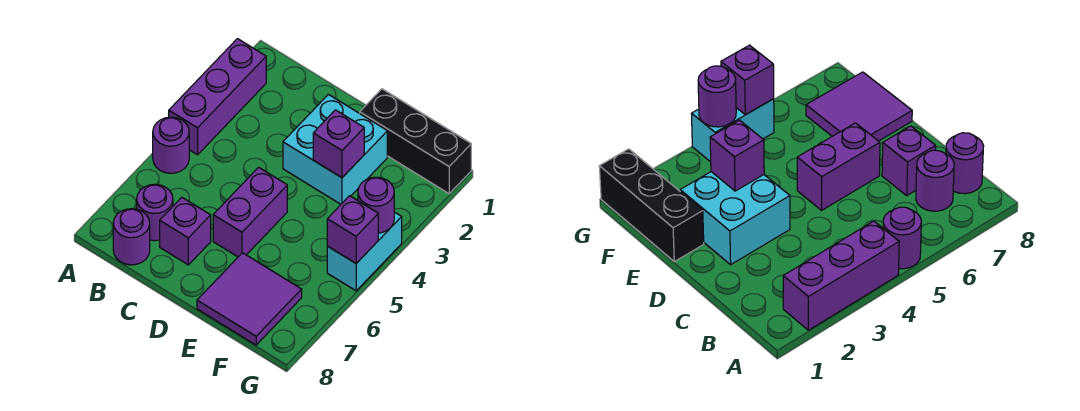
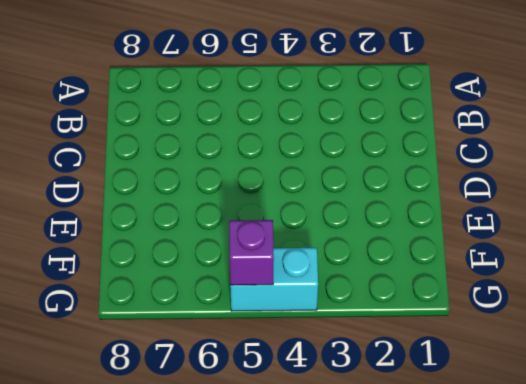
none -> purple 1x3 brick [169,39,266,155]
none -> purple 1x1 round brick [153,117,189,173]
none -> purple 1x1 round brick [137,184,173,241]

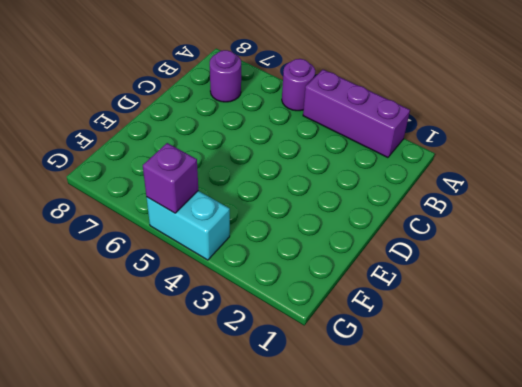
none -> purple 1x1 round brick [113,209,150,265]
none -> purple 1x1 brick [160,197,211,265]
none -> cyan 2x2 brick [283,94,387,204]

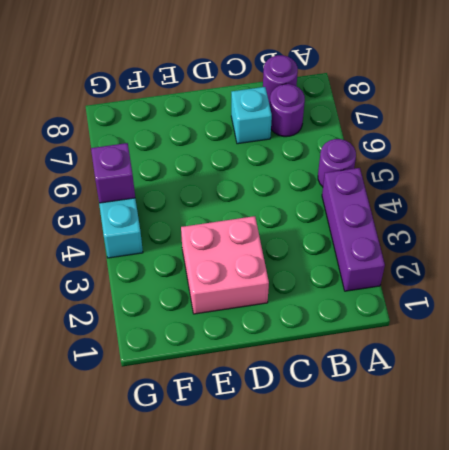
cyan 1x1 brick [231,87,272,144] -> purple 1x1 brick [160,197,211,265]
pink 2x2 brick [181,216,269,314] -> cyan 2x2 brick [283,94,387,204]
none -> purple 1x2 brick [213,167,287,257]
none -> black 1x3 brick [360,89,471,194]
none -> purple 2x2 tile [197,253,302,345]

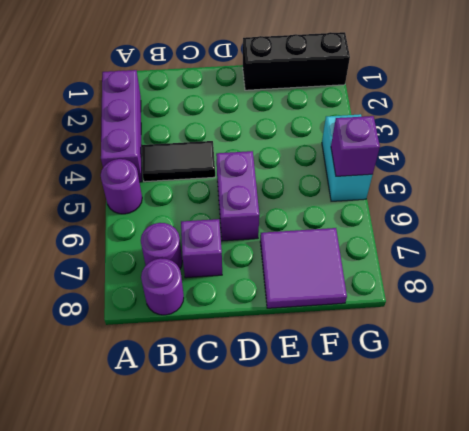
black 1x2 tile [142,141,215,182] -> none
none -> cyan 2x2 brick [283,94,387,204]
none -> purple 1x1 brick [313,110,364,178]
none -> purple 1x1 round brick [358,177,394,233]

